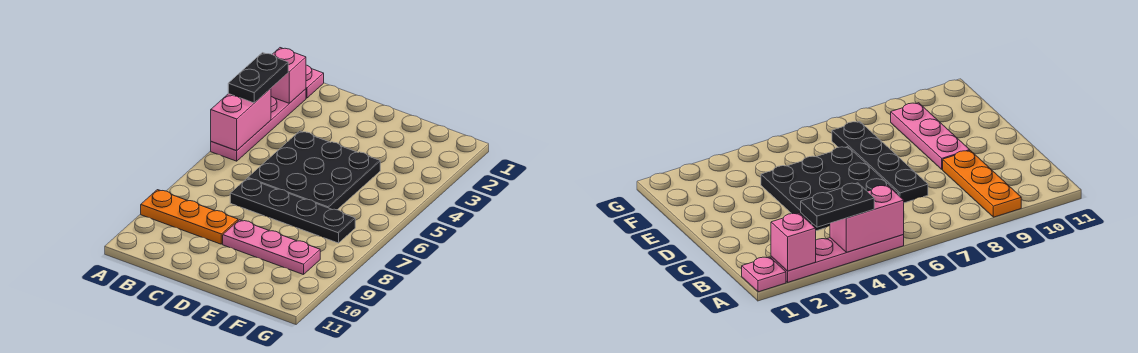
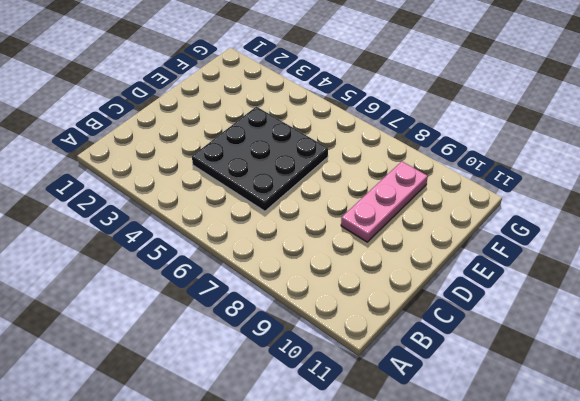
none -> pink 1x1 plate [306,65,324,98]
none -> pink 1x4 plate [211,89,306,161]

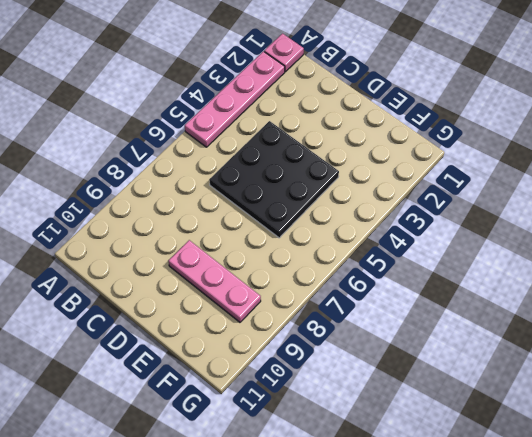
none -> orange 1x3 plate [141,190,238,244]
none -> black 1x4 plate [230,178,355,243]

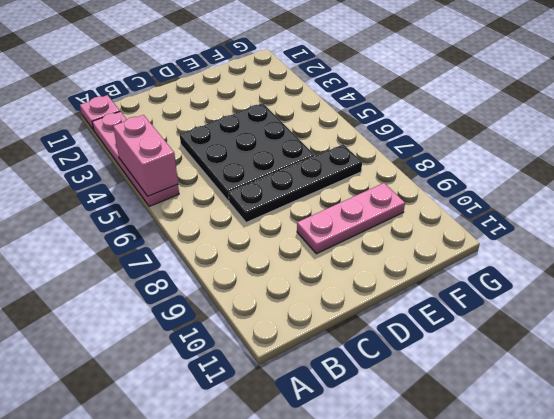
none -> orange 1x3 plate [141,190,238,244]
none -> pink 1x1 brick [271,48,306,103]

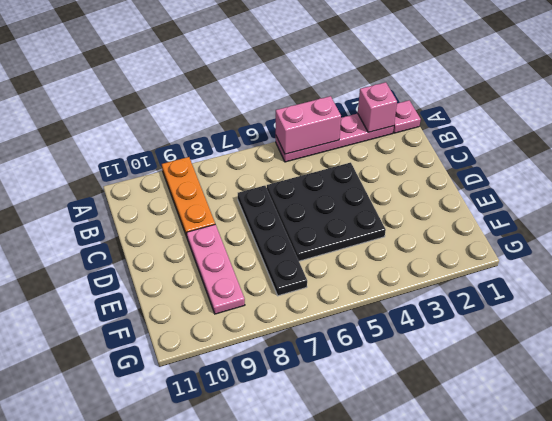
none -> black 1x2 plate [228,53,288,103]

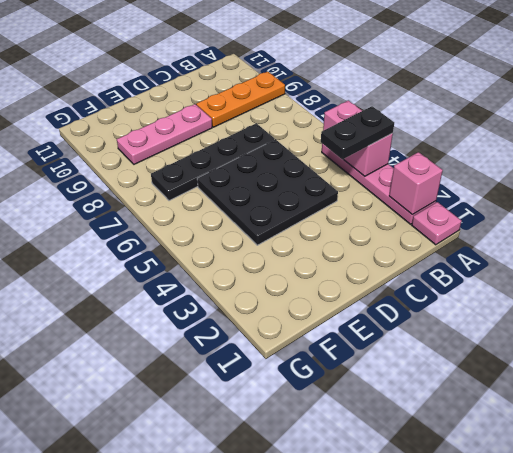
black 1x2 plate [321,106,394,159] -> black 1x2 plate turned to [228,53,288,103]

